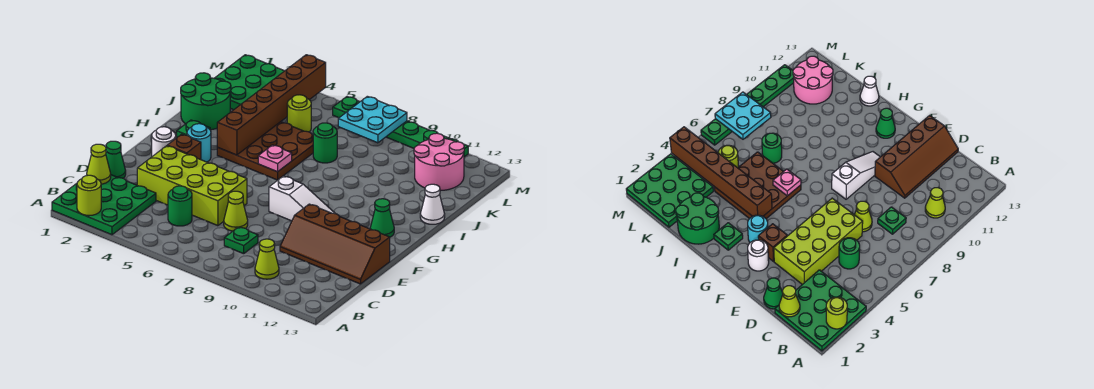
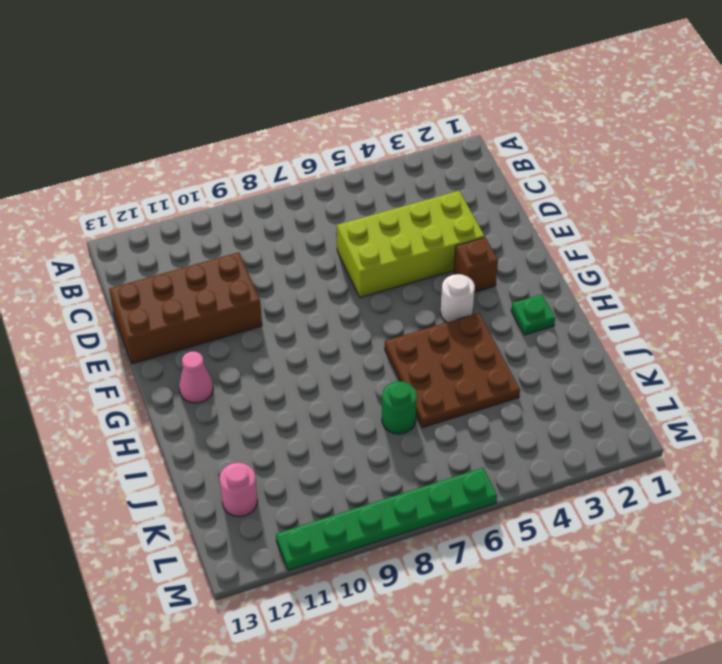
brown 2x4 brick [109,252,262,364] -> brown 2x4 slope [280,204,390,284]
white 1x1 round brick [441,274,475,322] -> white 1x1 round brick moved to [152,127,176,156]
pink 1x1 cone [179,351,213,403] -> green 1x1 cone [370,199,394,237]
pink 1x1 round brick [220,463,258,517] -> pink 2x2 round brick [414,133,464,191]
none -> green 3x3 plate [52,175,156,235]
none -> lime 1x1 cone [255,239,279,279]
none -> green 1x1 round brick [168,186,192,226]

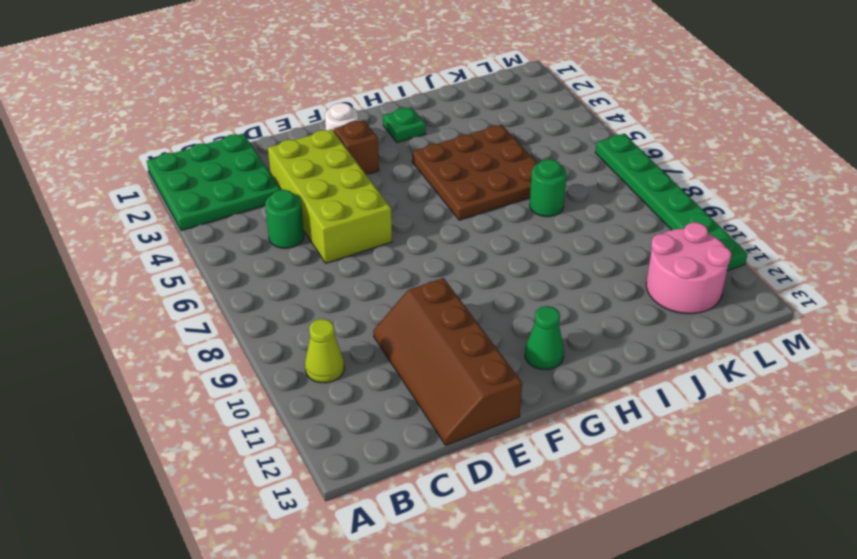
none -> green 1x1 plate [224,227,258,254]
none -> green 1x1 cone [106,141,126,178]
none -> lime 1x1 cone [224,191,248,231]

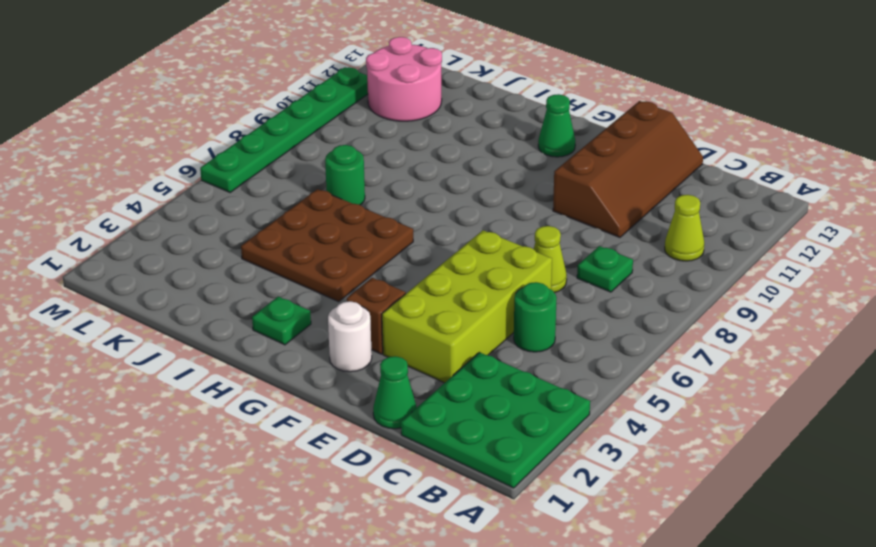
none -> white 1x3 slope [269,176,335,221]
none -> cyan 1x1 round brick [187,124,211,162]
none -> green 2x2 round brick [181,73,231,130]

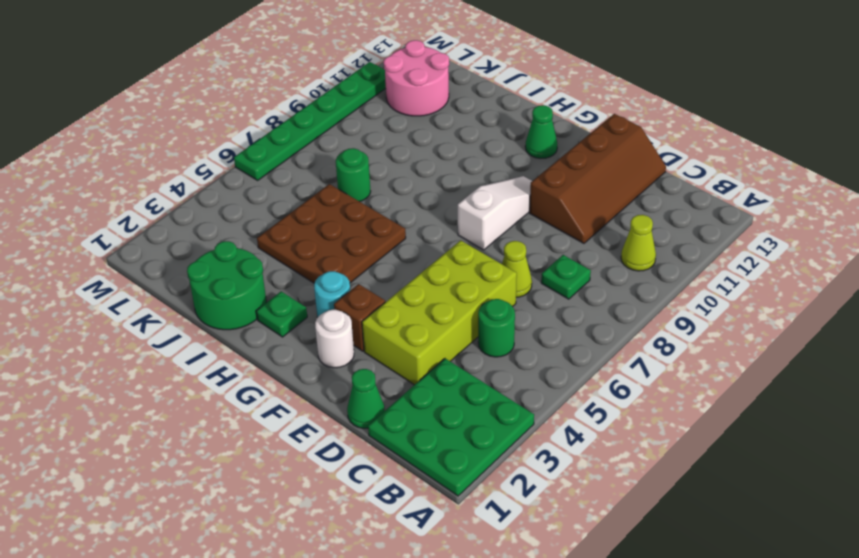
none -> white 1x1 cone [420,184,445,224]
none -> green 3x3 plate [214,55,284,110]
none -> lime 1x1 round brick [287,95,311,132]

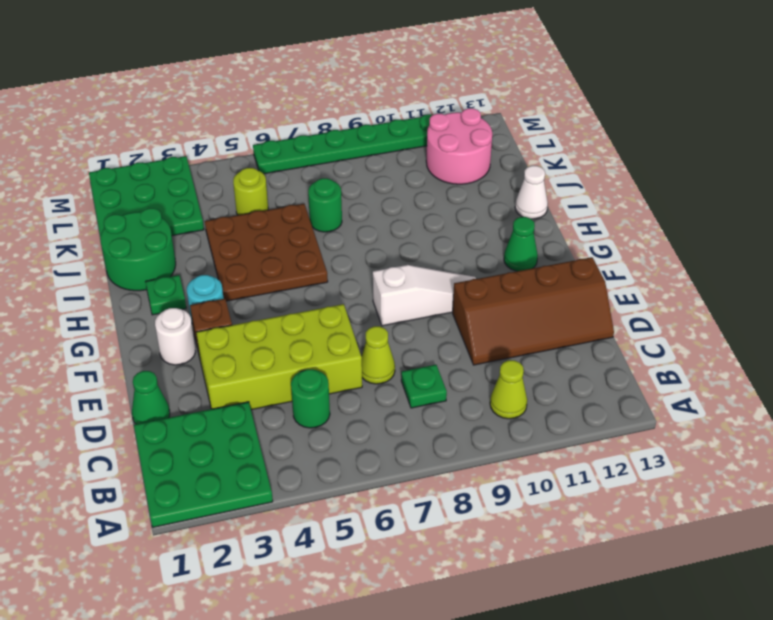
none -> lime 1x1 round brick [77,175,101,215]
none -> lime 1x1 cone [87,144,111,184]
none -> brown 1x6 brick [217,55,326,155]

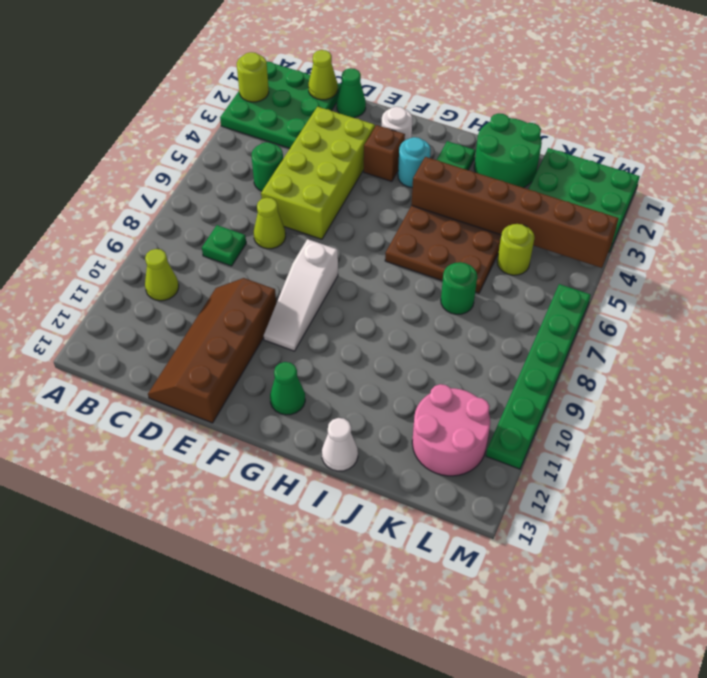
none -> pink 1x1 plate [258,145,292,172]
none -> cyan 2x2 plate [338,96,407,143]

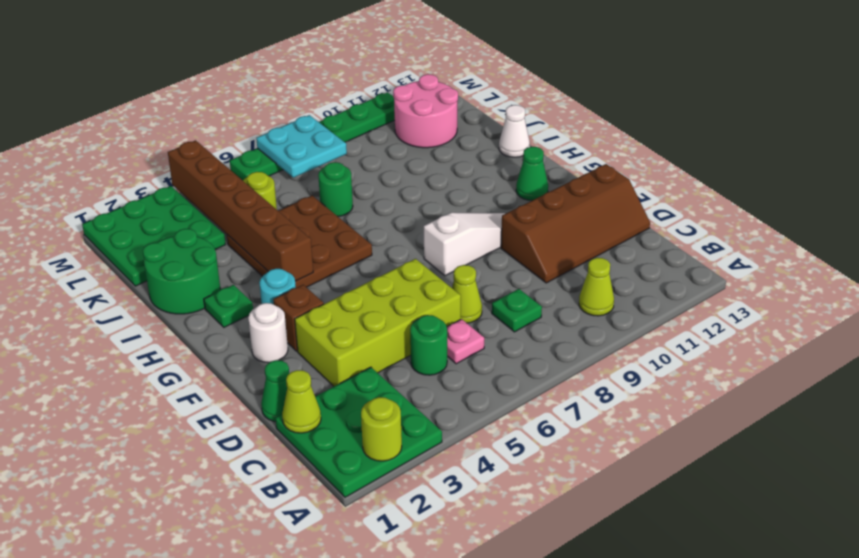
pink 1x1 plate [447,319,484,364] -> pink 1x1 plate moved to [258,145,292,172]

